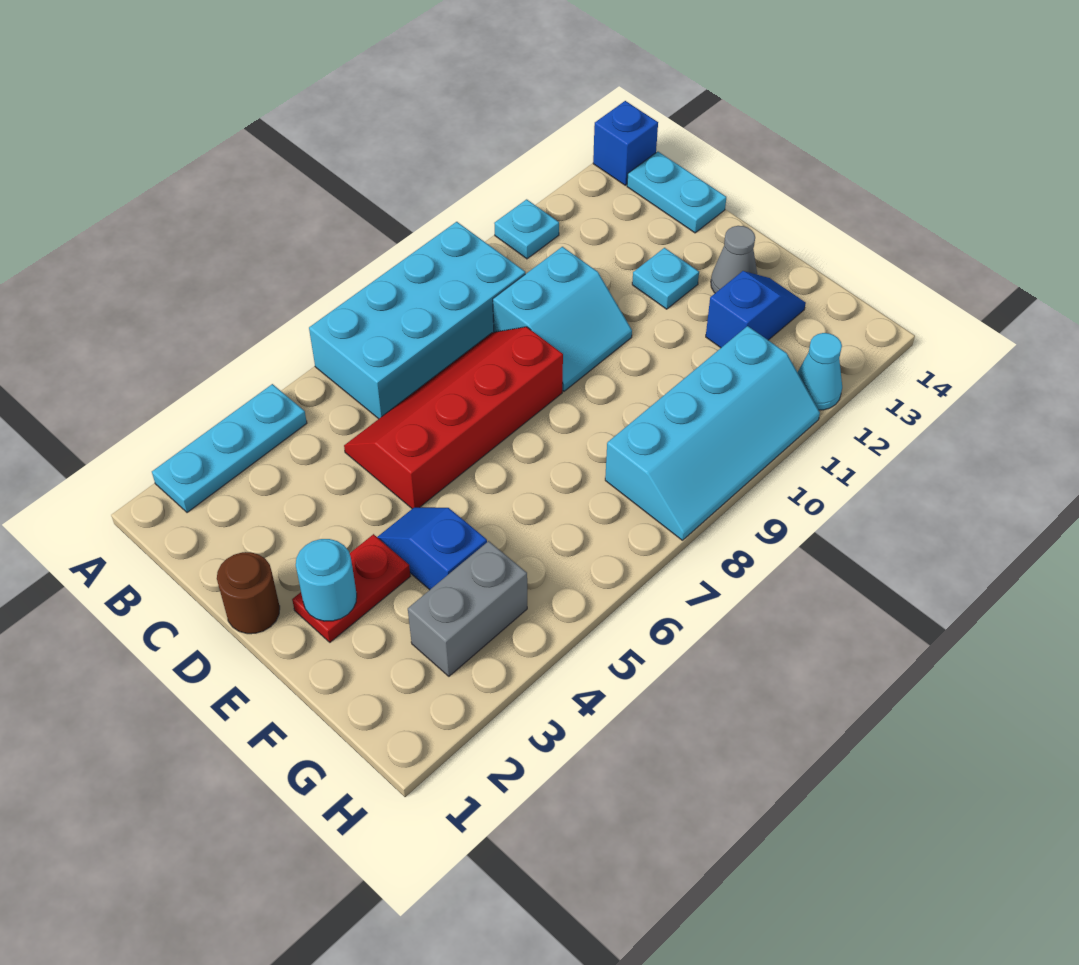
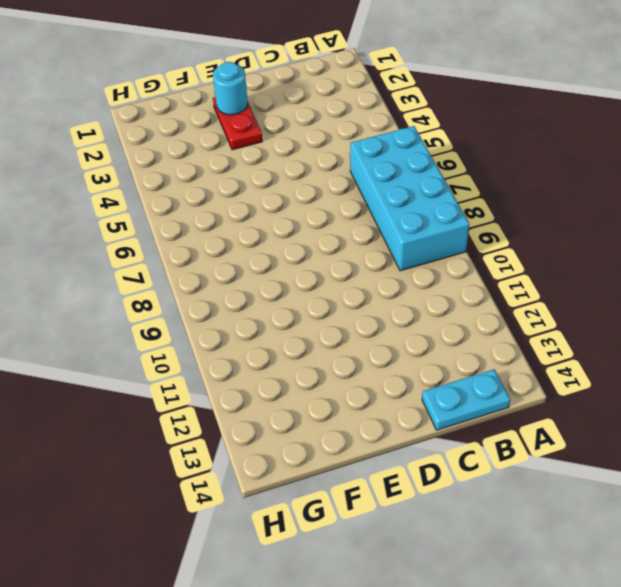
none -> cyan 1x3 plate [152,384,307,513]
none -> cyan 1x1 plate [494,199,559,259]
none -> blue 1x1 brick [593,101,658,185]

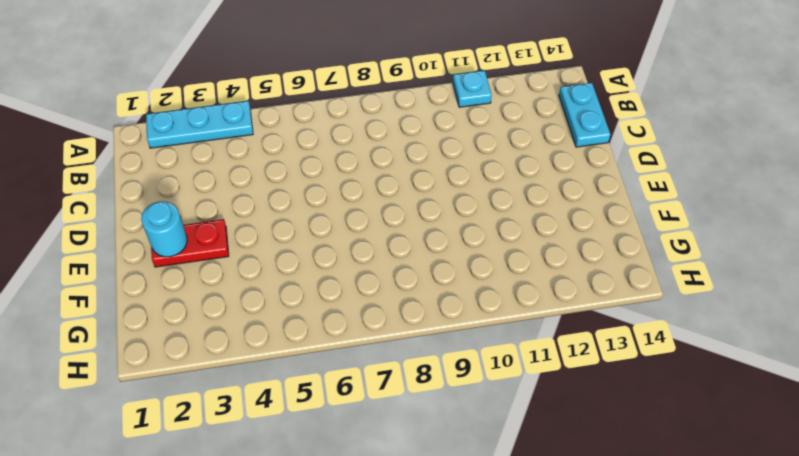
none -> cyan 2x4 brick [309,222,525,419]
none -> blue 1x1 brick [593,101,658,185]
none -> red 2x4 slope [344,327,563,509]

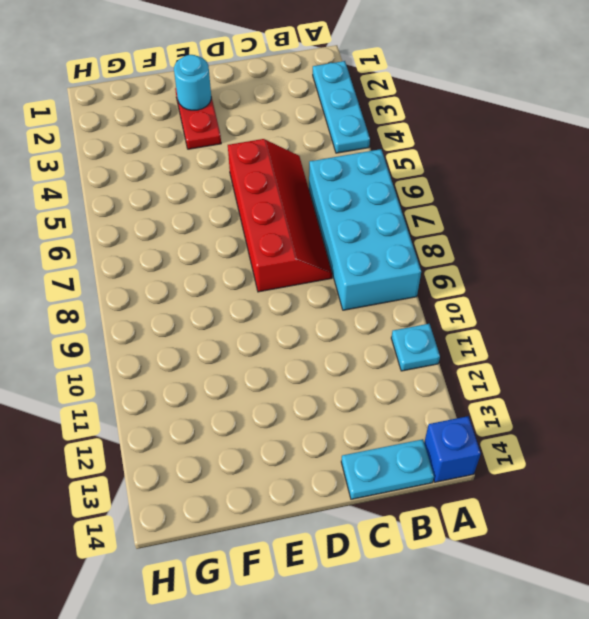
none -> cyan 2x2 slope [493,247,632,391]
none -> brown 1x1 round brick [217,552,280,634]
none -> cyan 1x1 plate [632,248,699,309]

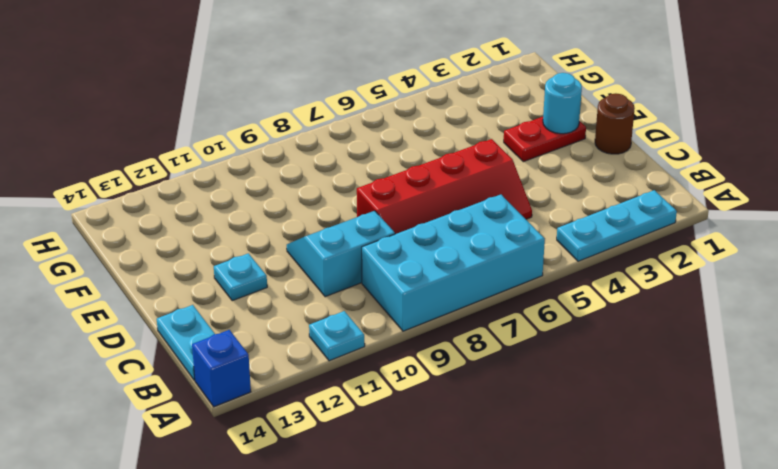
none -> blue 1x2 slope [377,507,487,590]
none -> grey 1x1 cone [711,226,757,293]
none -> blue 1x2 slope [706,271,806,348]

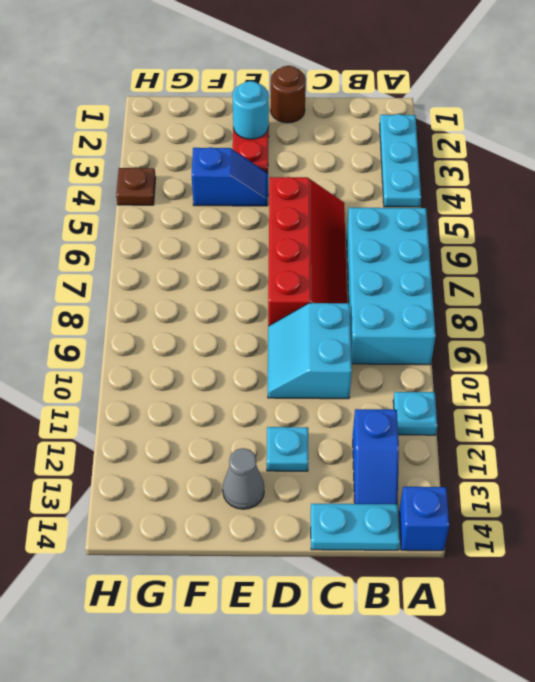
blue 1x2 slope [353,409,399,504] -> blue 1x2 slope moved to [706,271,806,348]
brown 1x1 plate [116,168,156,205] -> none
none -> grey 1x2 brick [408,541,527,676]
none -> cyan 2x4 slope [605,326,820,540]
none -> cyan 1x1 cone [798,333,842,410]

